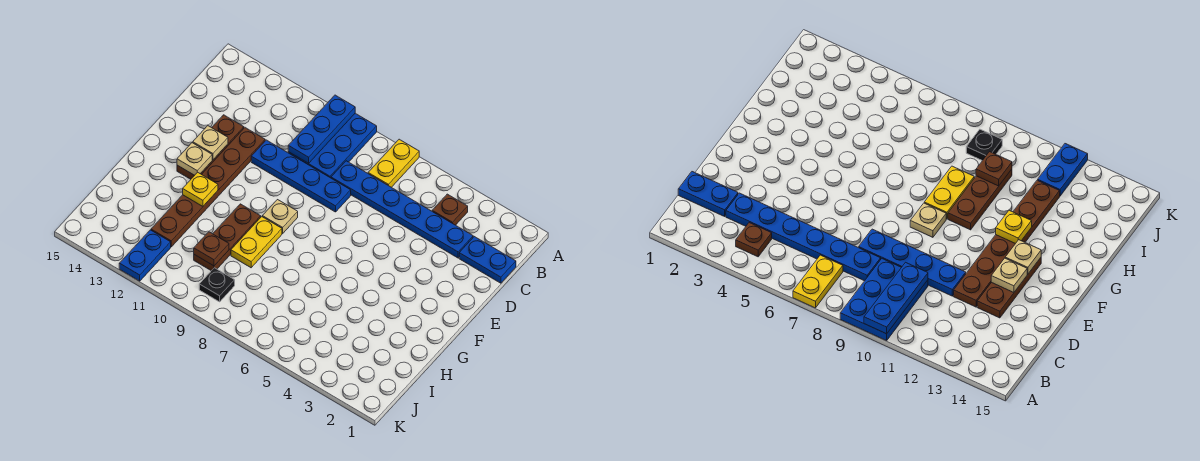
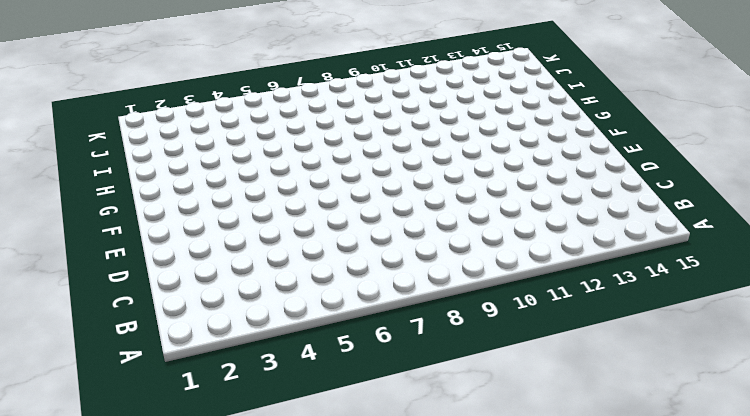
none -> yellow 1x2 plate [368,139,419,187]
none -> blue 2x3 plate [288,113,377,178]
none -> brown 1x1 plate [432,194,468,225]

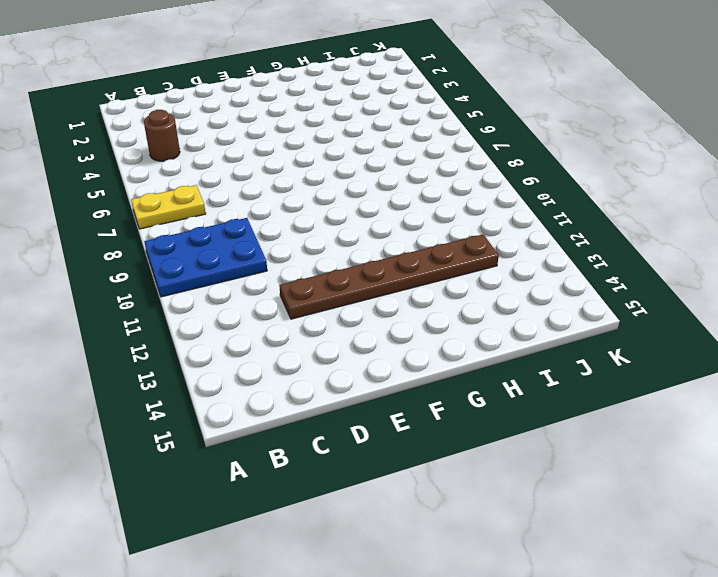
brown 1x1 round brick [144,110,180,161] -> brown 1x1 plate [432,194,468,225]
none -> blue 1x2 plate [459,237,516,283]
none -> blue 1x6 plate [331,161,473,258]
none -> blue 1x4 plate [251,140,351,212]

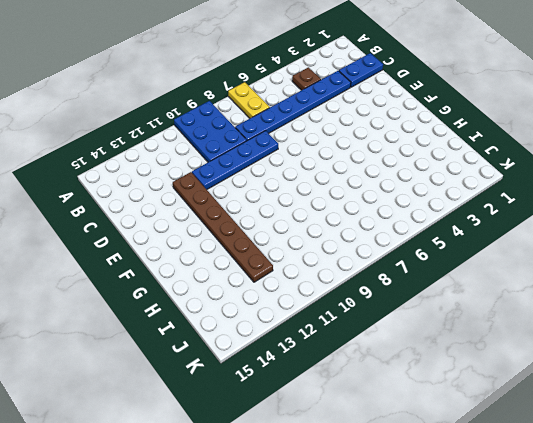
none -> brown 1x3 plate [177,115,244,179]
none -> tan 1x1 plate [262,200,298,233]
none -> yellow 1x2 plate [231,217,282,268]

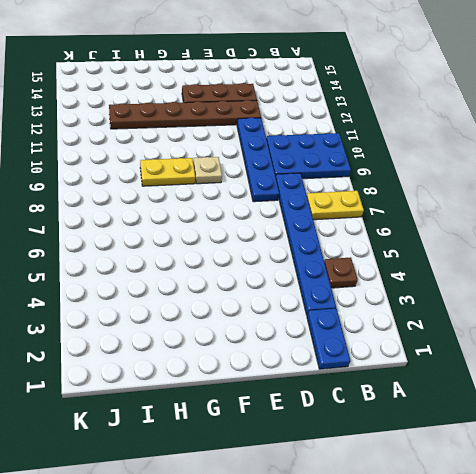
none -> brown 1x3 plate [194,204,261,271]
none -> black 1x1 plate [199,268,235,302]
none -> blue 1x2 plate [119,230,171,281]

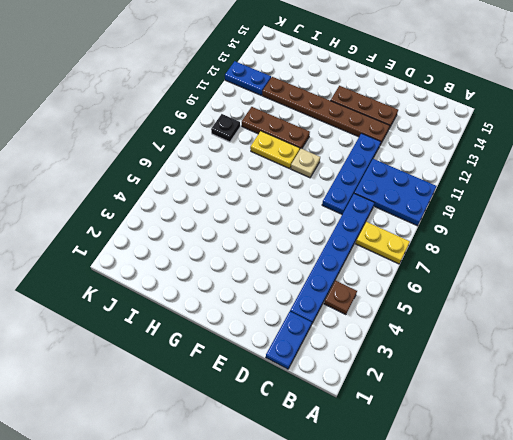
none -> blue 1x3 plate [288,95,355,163]
none -> tan 1x1 plate [193,126,228,160]
none -> tan 1x1 plate [177,143,212,175]

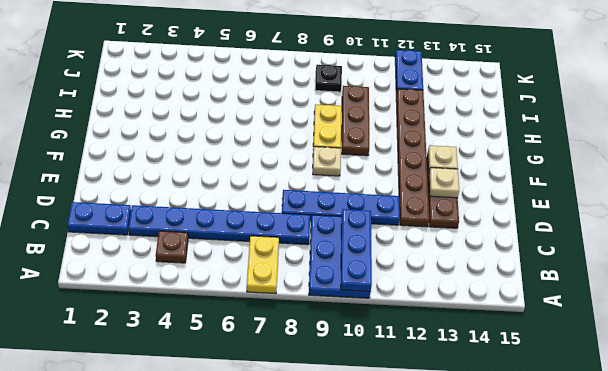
none -> yellow 1x1 plate [183,172,218,206]
none -> brown 1x1 plate [194,232,229,266]

